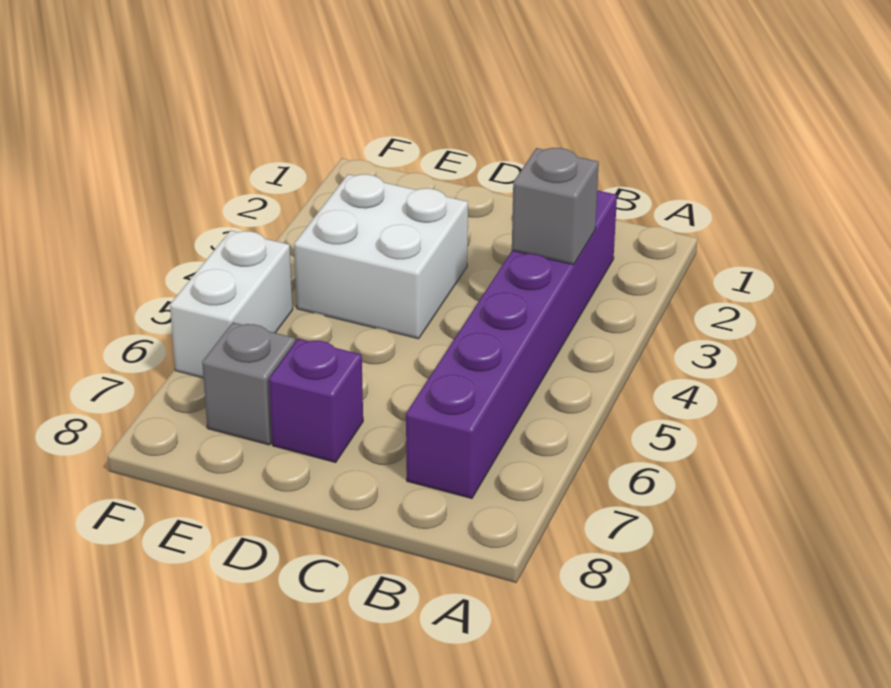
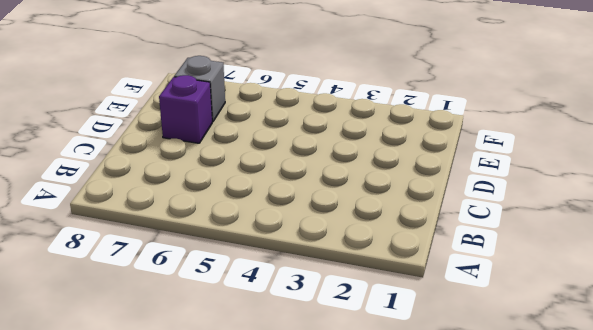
none -> purple 1x6 brick [406,190,617,499]
none -> white 2x2 brick [294,174,468,339]

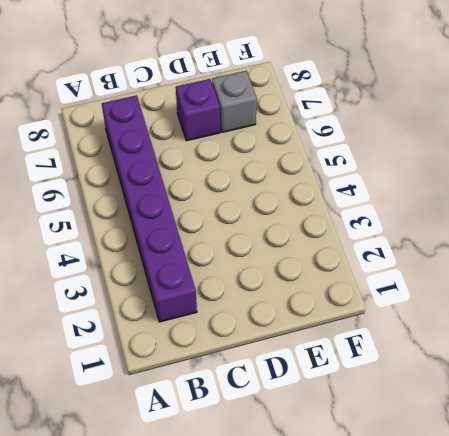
none -> white 2x2 brick [294,174,468,339]
none -> white 1x2 brick [170,230,293,378]

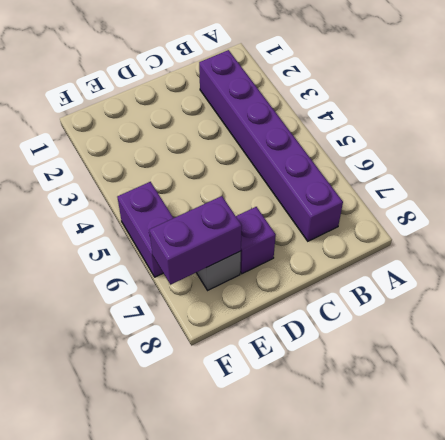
purple 1x2 brick [150,196,242,285] -> none
purple 1x2 brick [117,182,173,277] -> white 1x2 brick [170,230,293,378]
none -> white 2x2 brick [294,174,468,339]
none -> grey 1x1 brick [512,148,599,265]

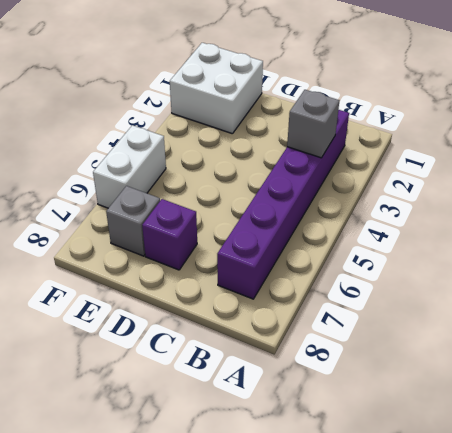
white 2x2 brick [170,43,263,134] -> white 2x2 brick moved to [294,174,468,339]

